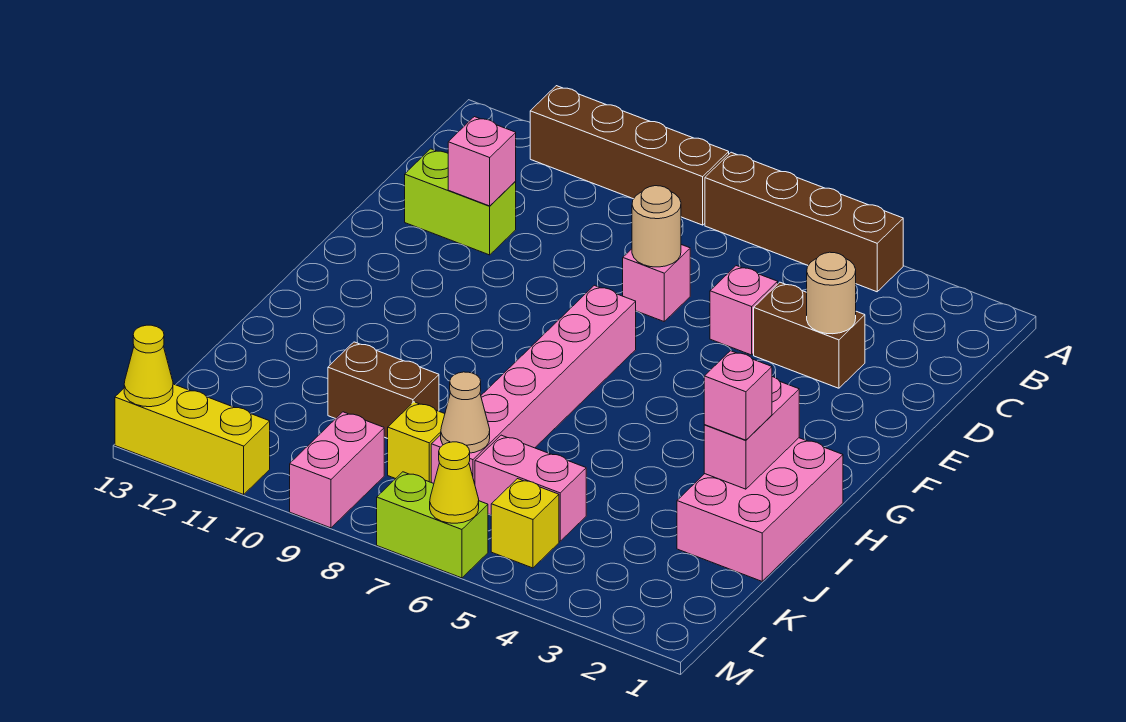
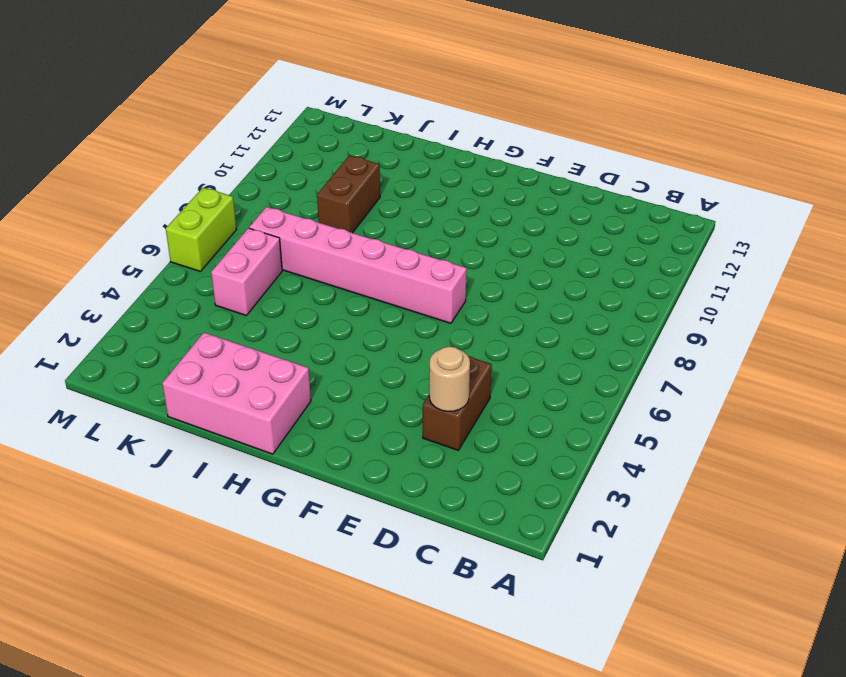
none -> brown 1x4 brick [705,152,903,292]
none -> brown 1x4 brick [530,86,729,225]
none -> pink 1x1 brick [710,266,778,355]

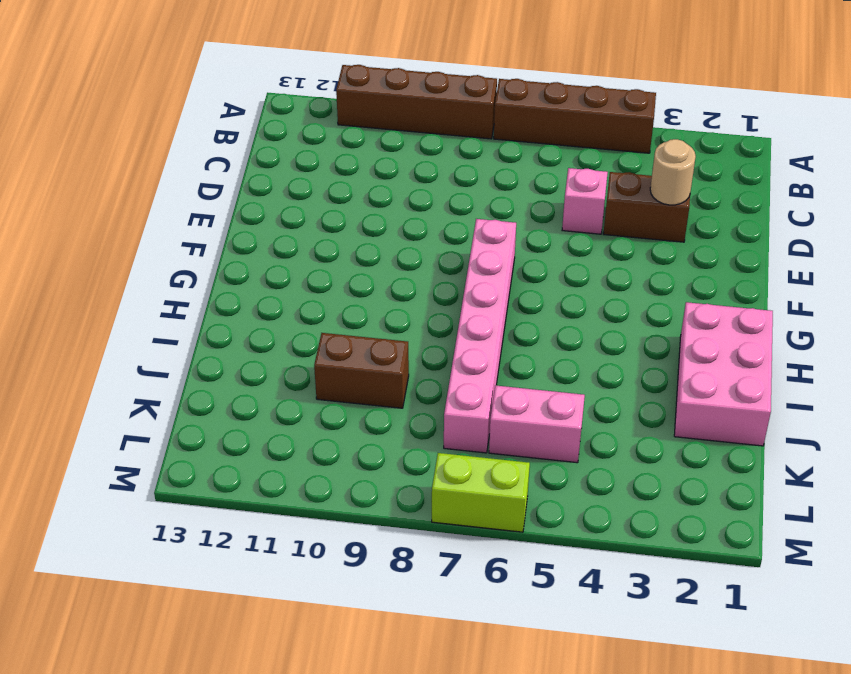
none -> pink 1x1 brick [623,245,690,321]
none -> lime 1x2 brick [405,149,516,255]
none -> yellow 1x1 brick [387,402,445,482]

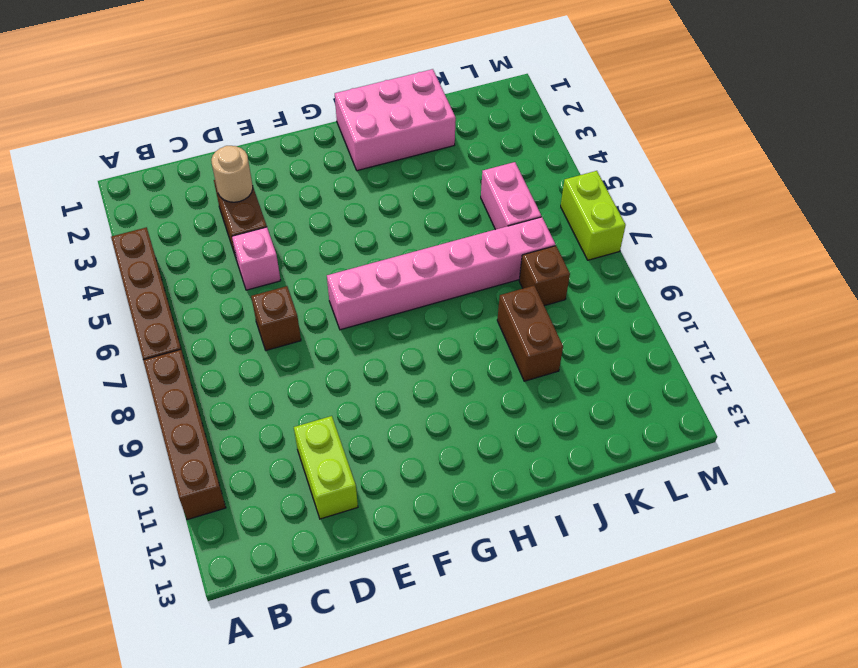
brown 1x1 brick [251,286,301,350] -> pink 1x1 brick [623,245,690,321]
brown 1x1 brick [519,246,570,306] -> yellow 1x1 brick [387,402,445,482]
none -> yellow 1x1 brick [491,479,559,568]
none -> pink 1x2 brick [290,412,385,528]
none -> yellow 1x3 brick [115,384,270,495]

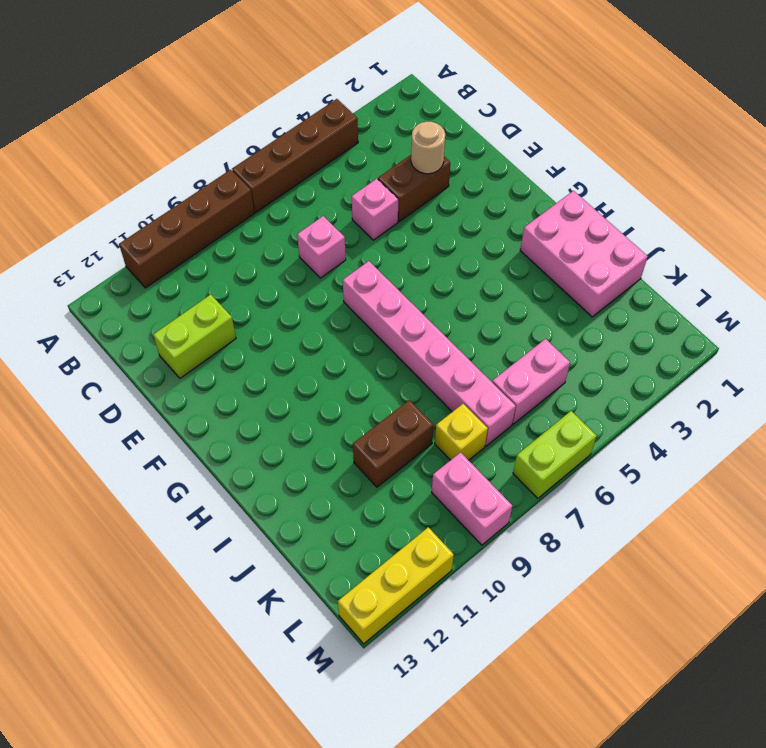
none -> yellow 1x1 brick [491,479,559,568]
none -> tan 1x1 round brick [632,186,681,267]
none -> pink 1x1 brick [448,117,516,206]

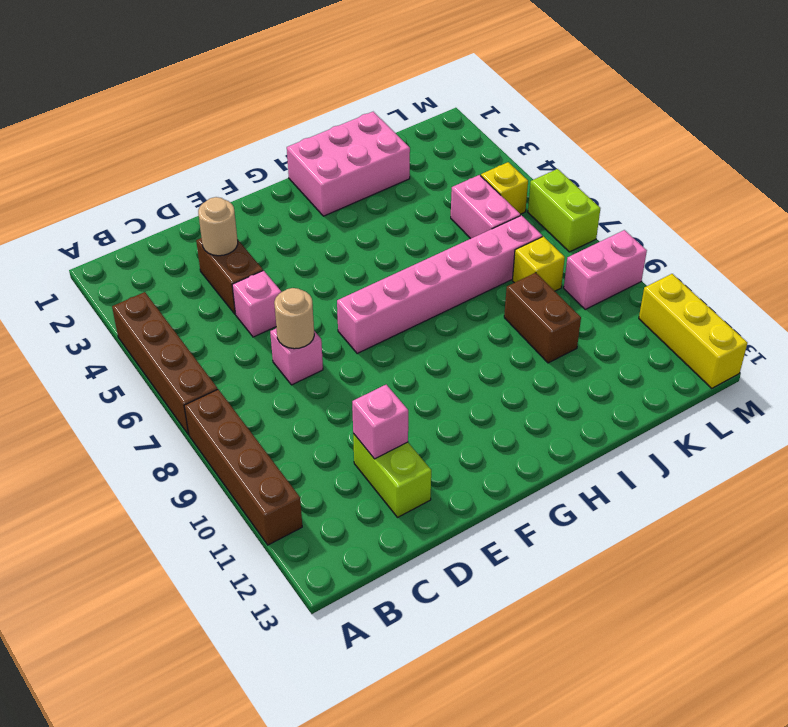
none -> pink 1x2 brick [704,377,799,489]
none -> tan 1x1 cone [441,372,490,453]
none -> yellow 1x1 cone [430,442,479,523]

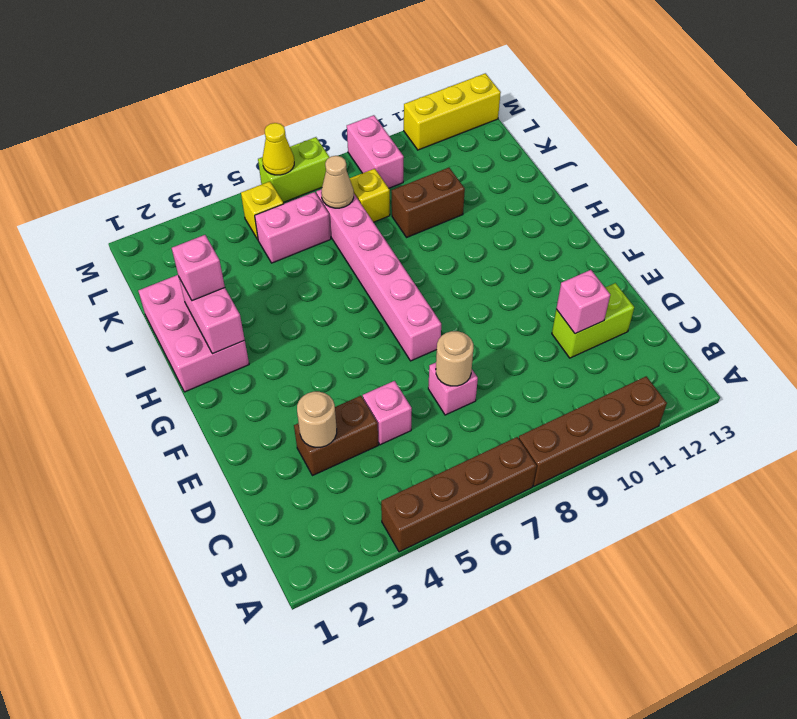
none -> yellow 1x1 cone [124,325,173,407]

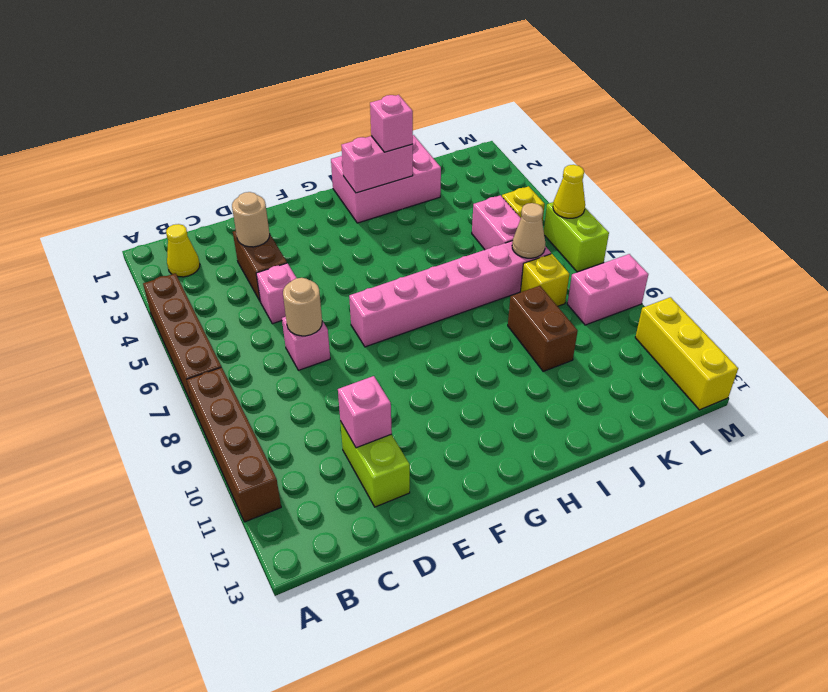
yellow 1x1 cone [166,224,200,277] -> yellow 1x1 cone moved to [124,325,173,407]

